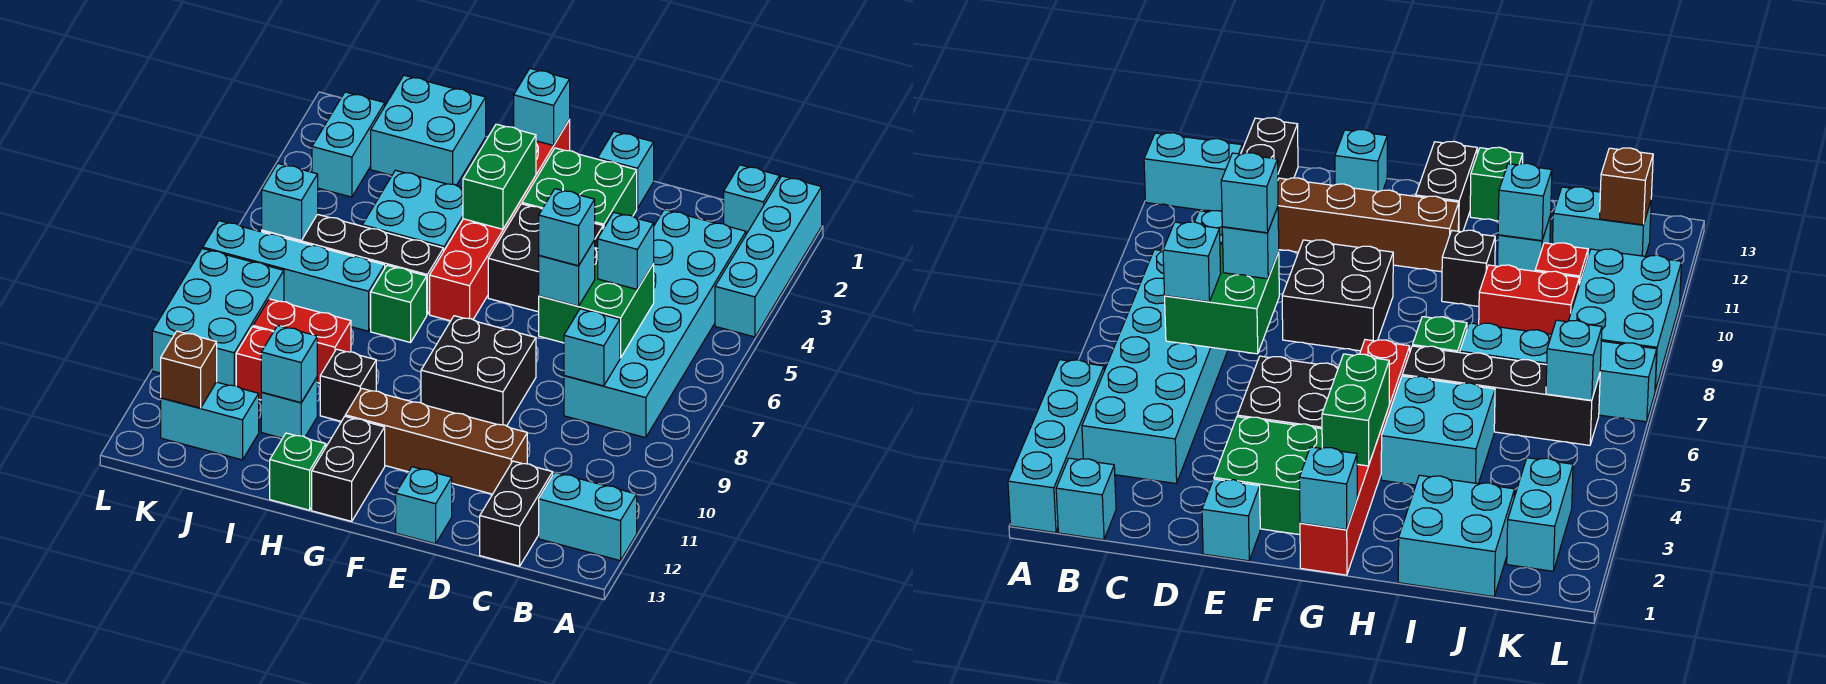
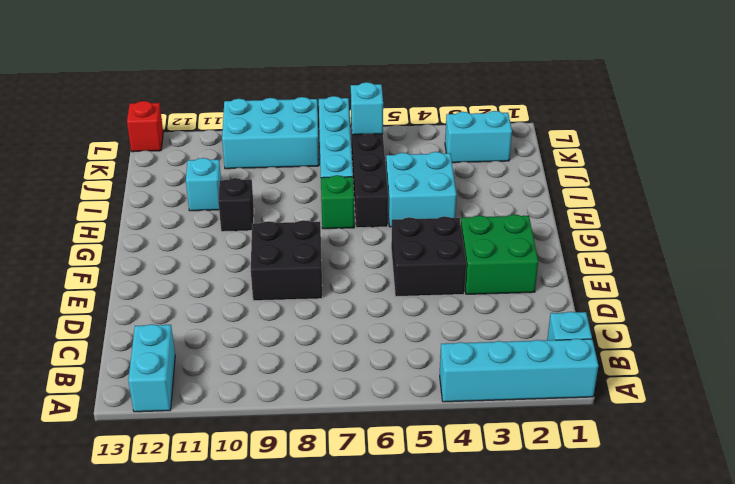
red 1x1 brick [127,101,163,152] -> red 1x1 brick moved to [236,327,273,400]
none -> cyan 2x6 brick [564,210,746,438]
none -> black 1x2 brick [480,461,553,566]
none -> brown 1x4 brick [345,388,527,494]
none -> cyan 1x1 brick [598,131,654,208]

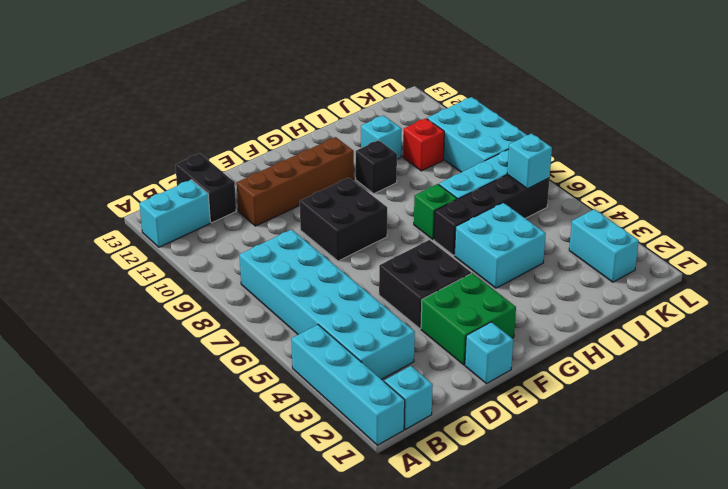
none -> cyan 1x1 brick [396,467,452,544]
none -> red 1x6 brick [430,120,570,321]
none -> black 1x2 brick [312,416,385,521]
none -> green 1x1 brick [270,433,326,510]

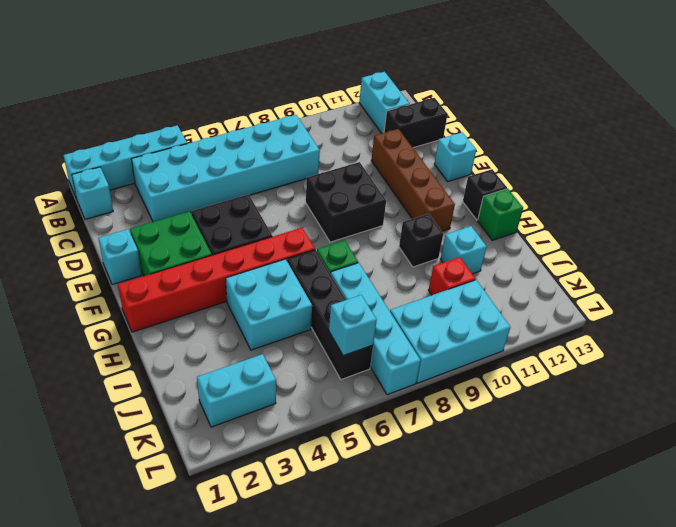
black 1x1 brick [463,169,507,220] -> black 1x2 brick [312,416,385,521]
none -> cyan 2x2 brick [371,75,486,185]
none -> red 1x2 brick [253,299,351,383]
none -> cyan 1x2 brick [161,382,259,460]
none -> green 2x2 brick [539,248,654,358]

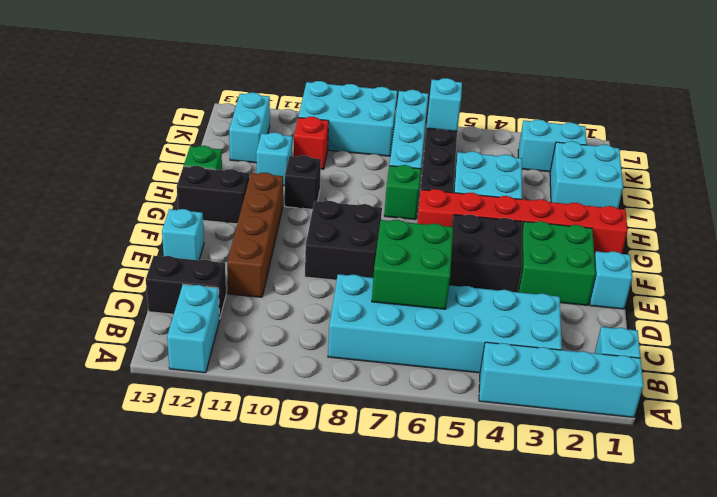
none -> red 1x2 brick [253,299,351,383]
none -> cyan 1x1 brick [564,309,620,386]
none -> cyan 1x1 brick [514,68,570,145]
none -> green 1x2 brick [463,124,536,229]

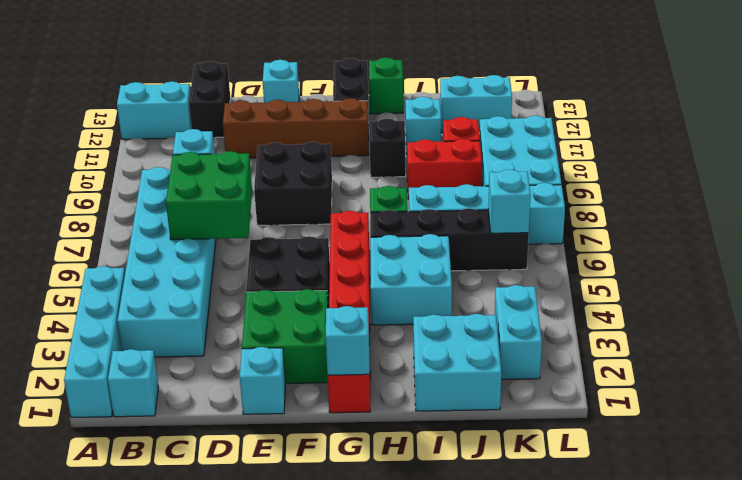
none -> green 1x2 brick [463,124,536,229]
none -> cyan 1x1 brick [261,326,317,403]
none -> brown 1x1 brick [161,331,217,408]
none -> cyan 1x1 brick [598,212,654,289]

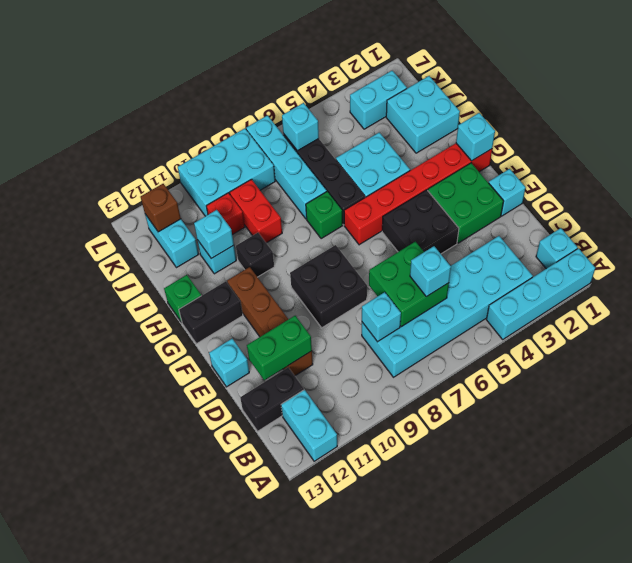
green 1x2 brick [247,316,312,380] -> green 1x2 brick moved to [463,124,536,229]
none -> cyan 1x1 brick [539,240,595,306]
none -> cyan 1x1 brick [539,189,595,266]

